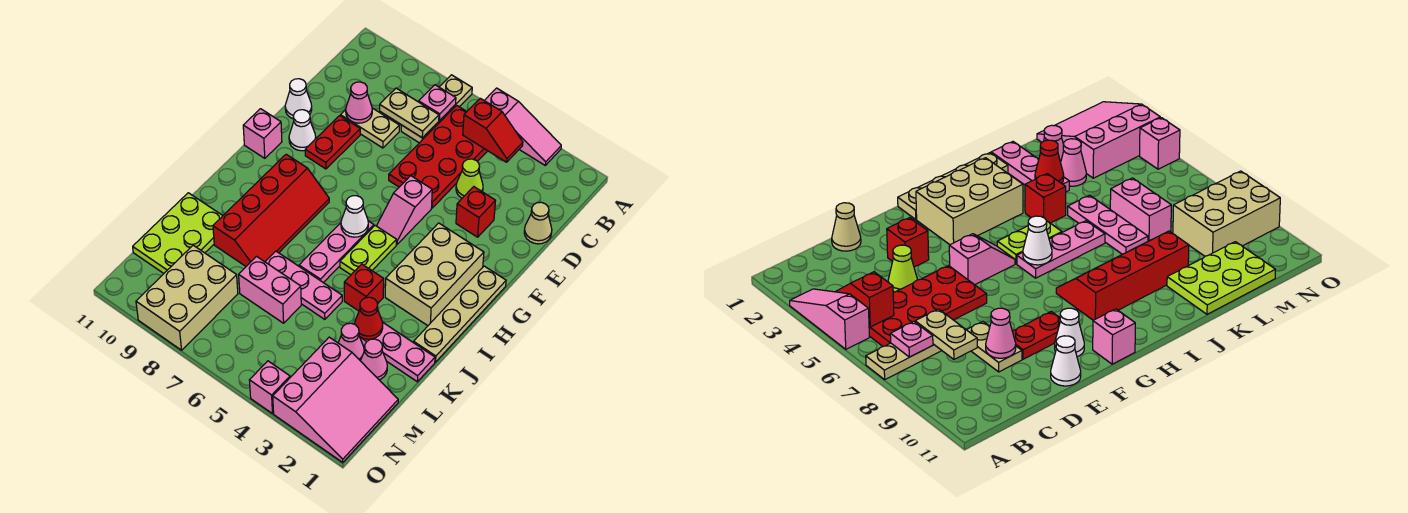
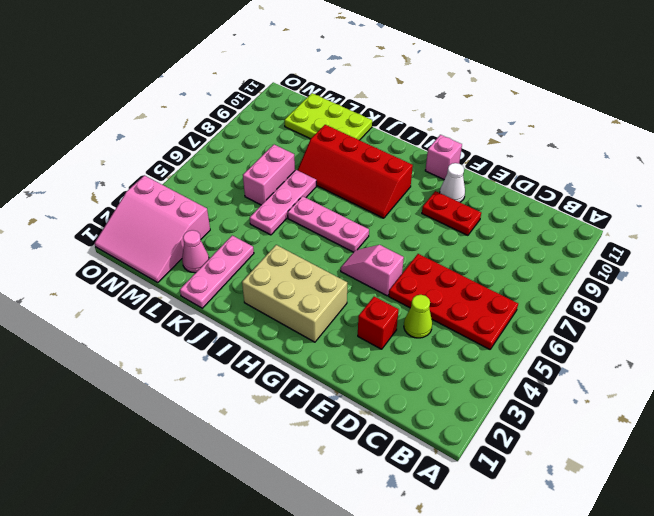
none -> pink 1x3 slope [484,88,561,165]
none -> tan 1x3 plate [401,75,472,143]
none -> tan 1x1 cone [524,202,552,244]
none -> tan 1x2 plate [340,108,400,148]

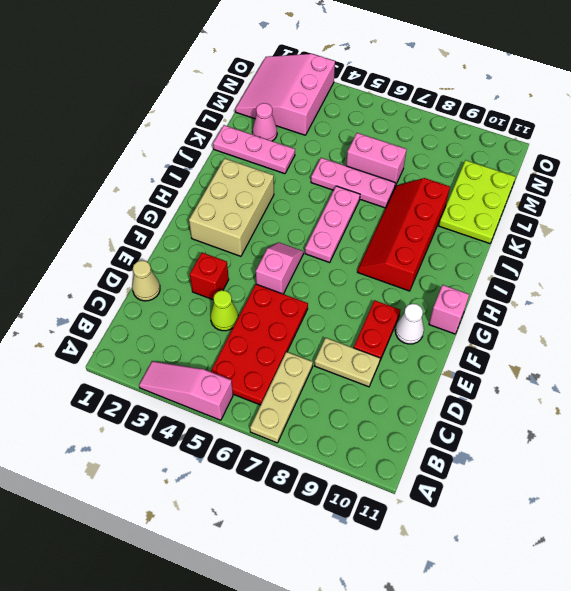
none -> white 1x1 cone [285,79,312,119]
none -> tan 1x4 plate [414,266,506,362]
none -> lime 1x2 plate [340,226,396,275]
none -> red 1x1 brick [344,264,384,311]

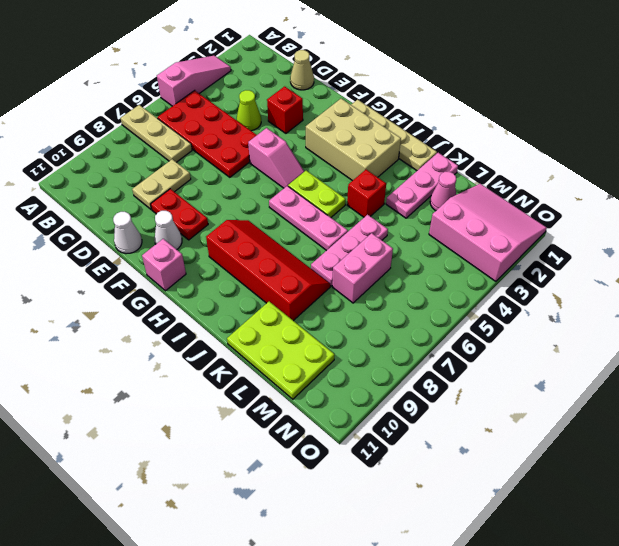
none -> pink 1x1 cone [338,323,364,361]
none -> tan 2x3 brick [136,245,238,350]
none -> pink 1x1 brick [249,361,290,414]
none -> red 1x2 slope [463,98,523,162]

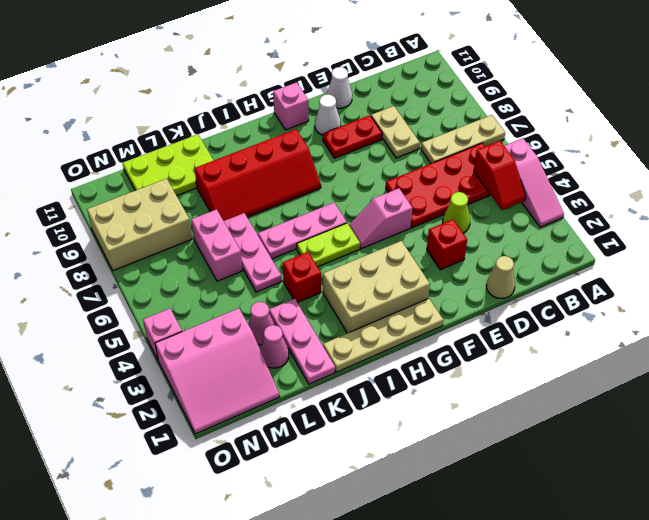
none -> pink 1x1 plate [419,85,456,120]
none -> tan 1x2 plate [380,88,439,138]
none -> pink 1x1 cone [346,82,372,123]
none -> white 1x1 cone [341,196,368,237]

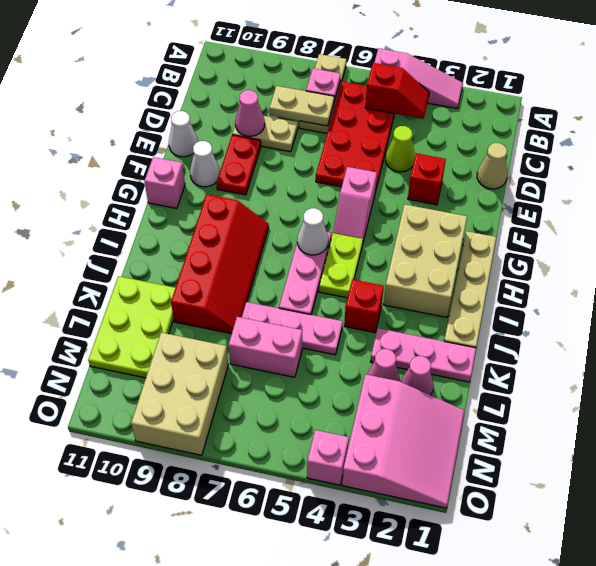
none -> red 1x1 cone [355,297,383,339]

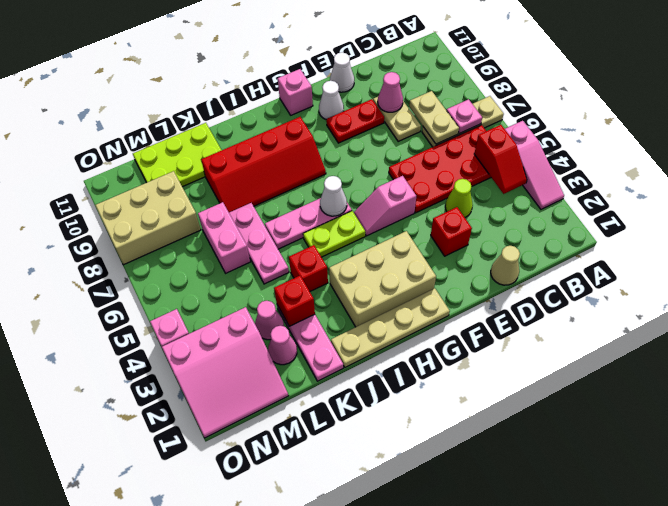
red 1x1 brick [274,276,315,326] -> red 1x1 cone [355,297,383,339]

